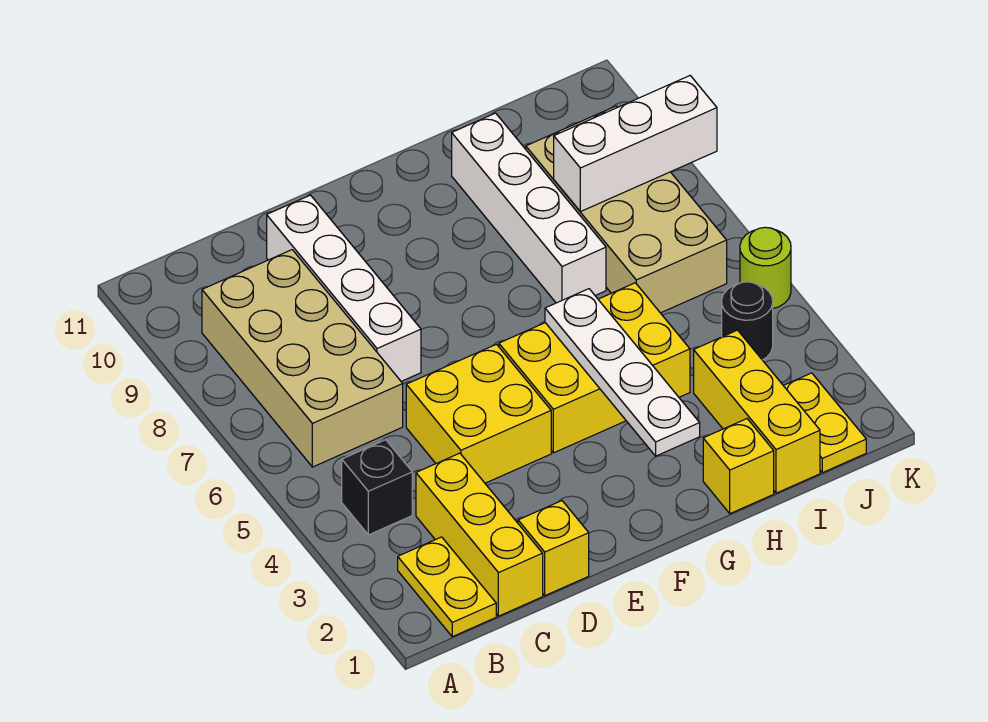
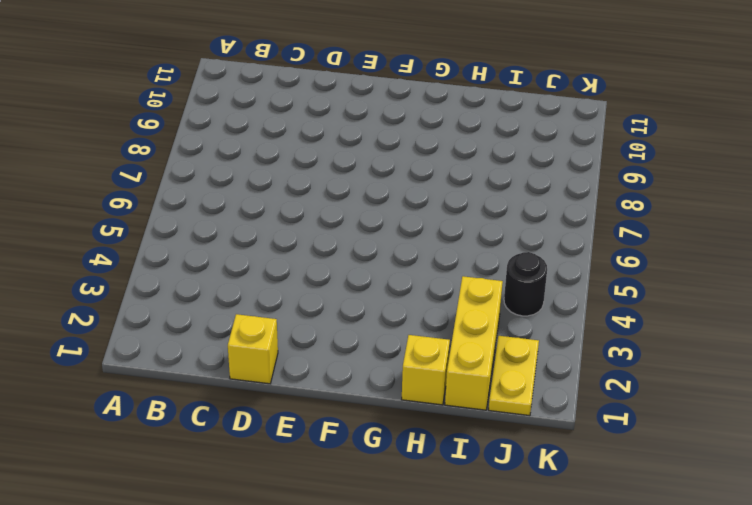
none -> yellow 1x2 plate [398,537,496,637]
none -> black 1x1 brick [342,440,412,535]
none -> tan 2x4 brick [202,250,403,467]

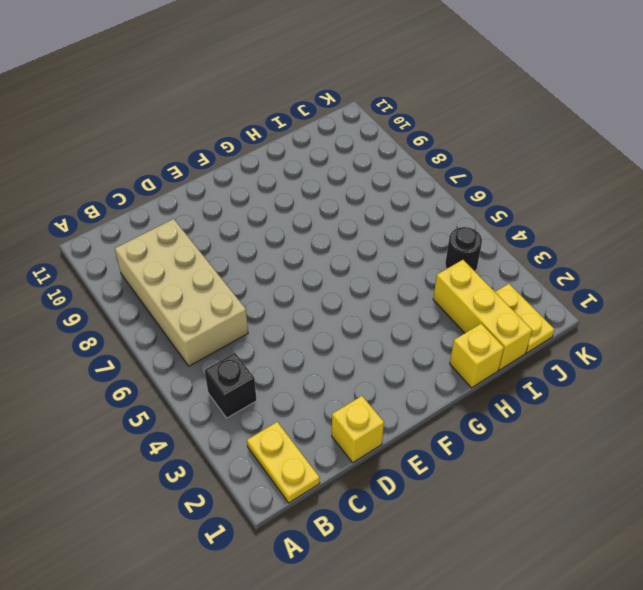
none -> yellow 1x3 brick [416,453,543,616]
none -> yellow 2x2 brick [406,344,551,483]
none -> white 1x4 brick [267,195,421,381]

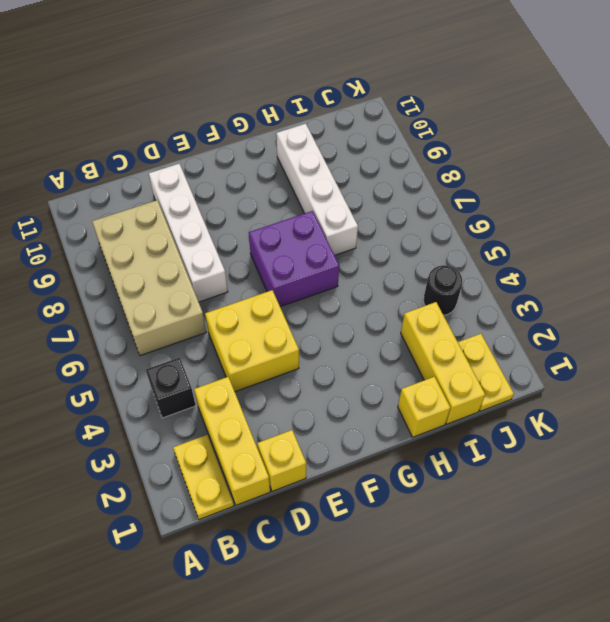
purple 2x2 brick [249,211,339,307] -> none
none -> yellow 2x3 brick [499,283,690,453]
none -> tan 2x4 brick [526,106,727,313]
none -> lime 1x1 round brick [740,227,791,308]

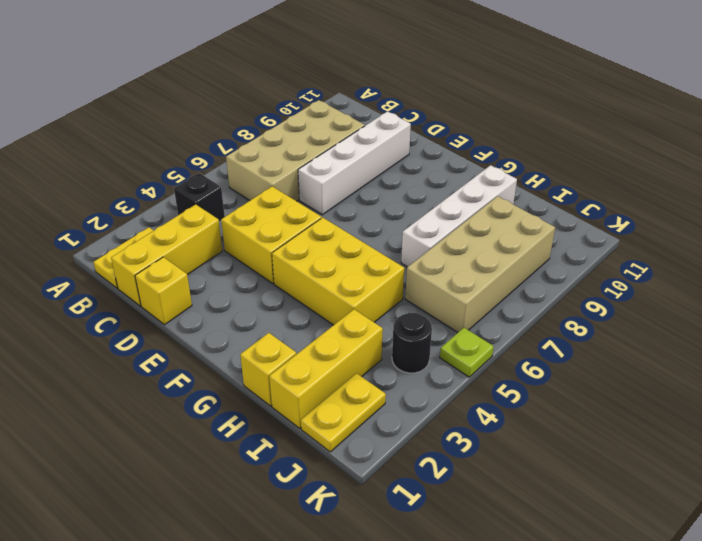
lime 1x1 plate [440,328,494,377] -> lime 1x1 round brick [740,227,791,308]
none -> white 1x4 plate [545,289,700,456]
none -> white 1x3 brick [554,76,717,212]

